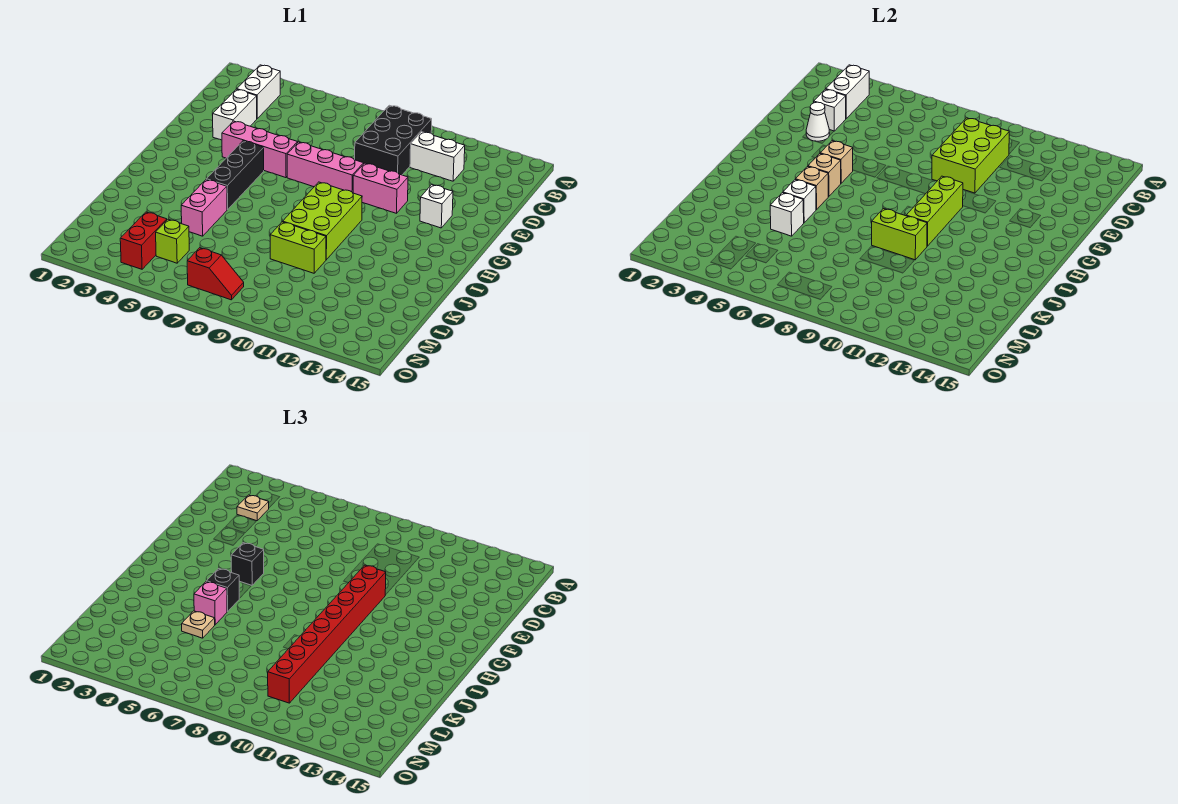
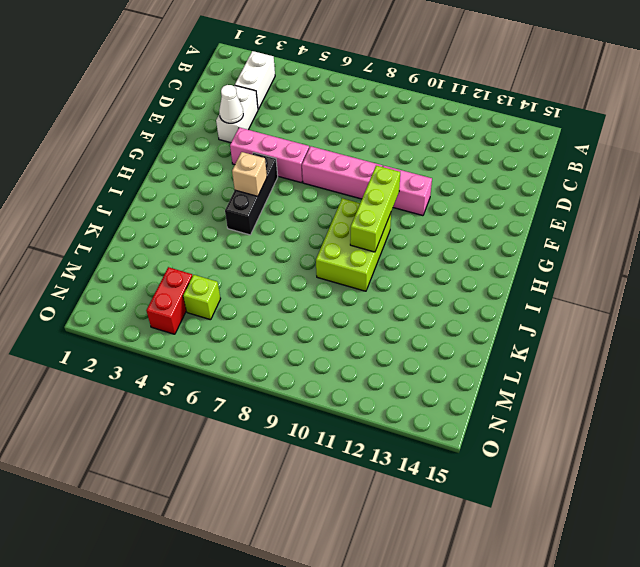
none -> black 2x3 brick [354,105,432,175]
none -> white 1x2 brick [410,132,465,181]
none -> white 1x1 brick [420,185,453,228]
none -> pink 1x2 brick [181,179,227,236]

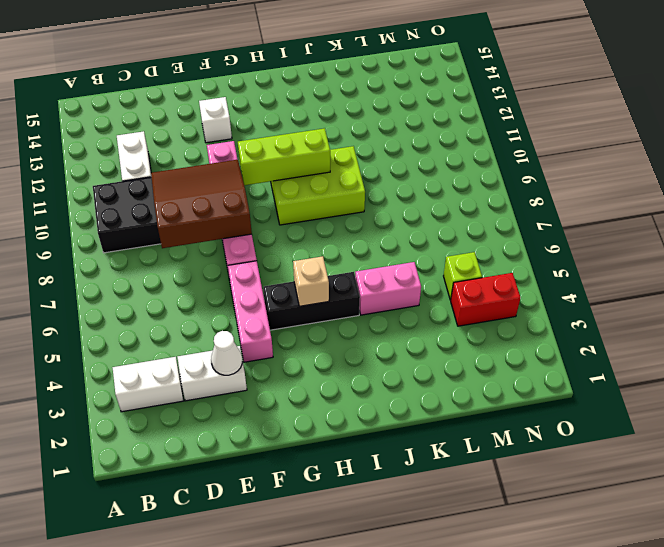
brown 3x3 slope [151,160,252,248] -> lime 2x3 brick [932,118,1009,193]
none -> lime 1x2 brick [270,222,326,273]
none -> red 1x2 slope [187,248,244,300]
none -> white 1x2 brick [826,65,869,118]
none -> white 1x1 brick [814,89,846,131]

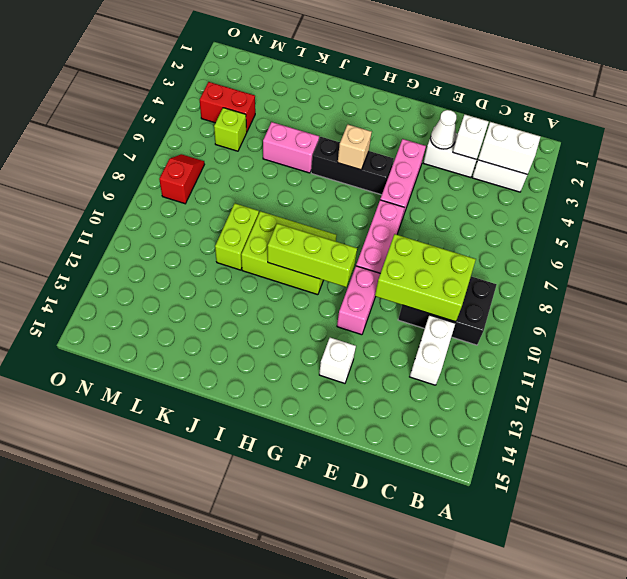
red 1x2 slope [159,154,204,204] -> red 1x2 slope turned to [187,248,244,300]
none -> tan 1x1 brick [820,141,853,183]
none -> tan 1x1 brick [796,166,828,210]
none -> white 1x1 brick [783,179,816,223]
none -> lime 1x2 brick [872,209,927,260]

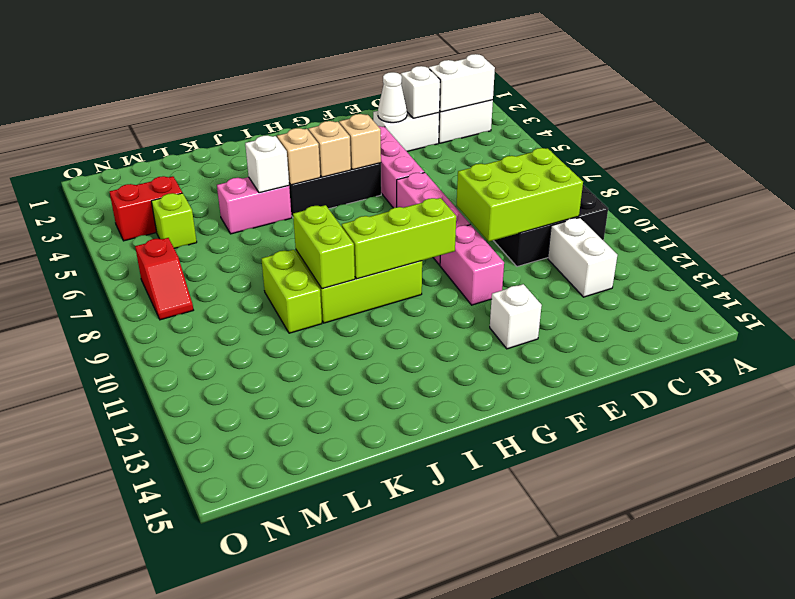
none -> white 1x1 brick [770,193,804,236]
none -> tan 1x1 plate [237,495,269,521]
none -> red 1x8 brick [268,565,386,703]
none -> black 1x1 brick [231,543,264,585]

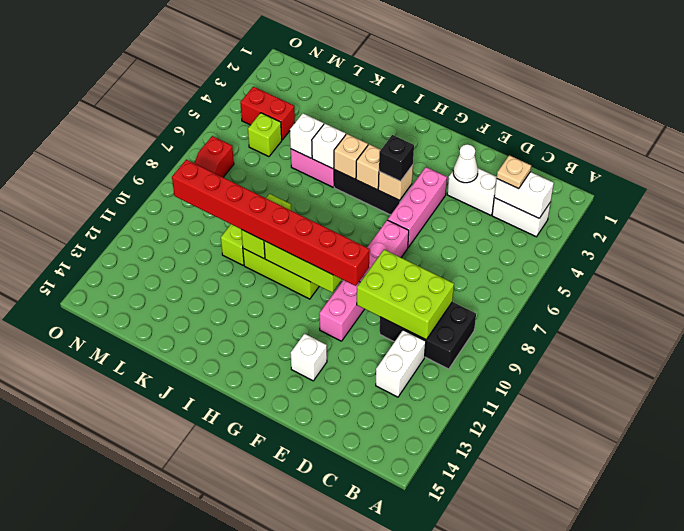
none -> white 1x1 brick [814,89,846,131]
none -> black 1x1 brick [207,568,239,612]
none -> pink 1x1 brick [194,581,227,625]
none -> tan 1x1 plate [182,611,215,638]

